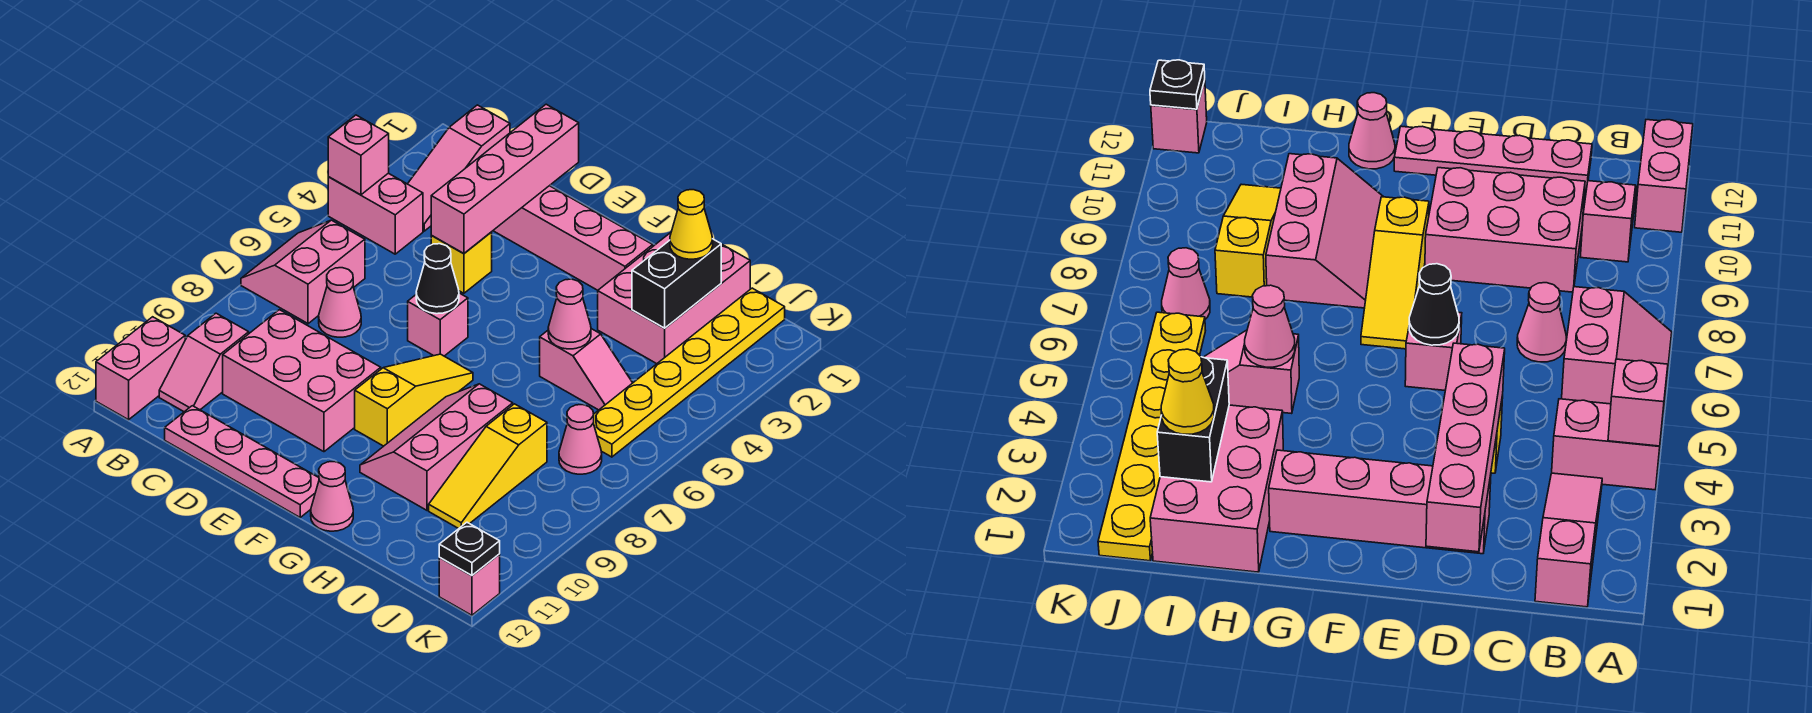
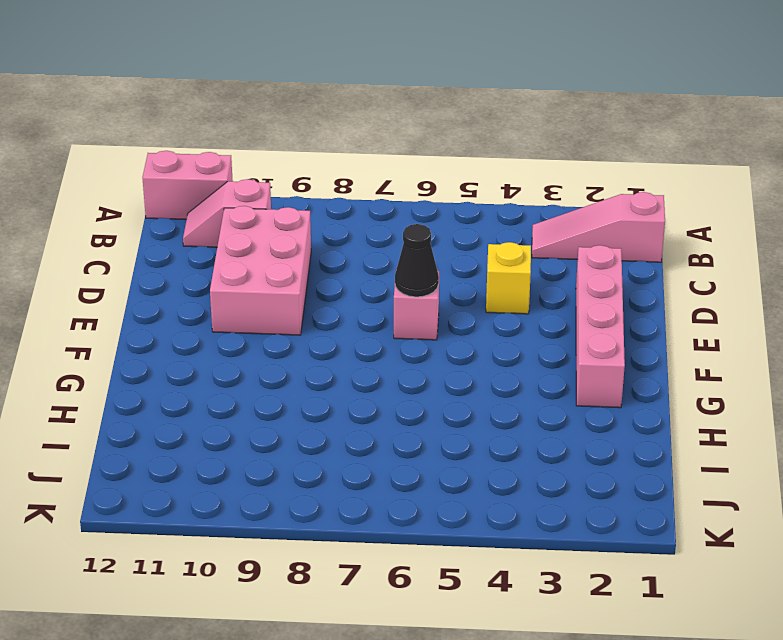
none -> pink 1x2 brick [328,173,423,254]
none -> pink 2x2 slope [241,220,365,324]
none -> pink 1x1 cone [319,268,361,337]

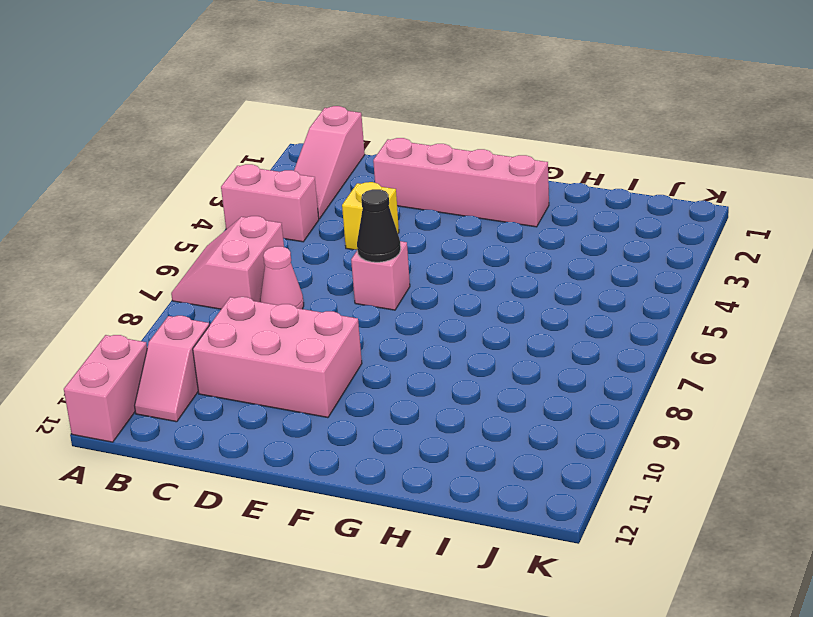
none -> pink 1x4 plate [165,406,319,517]
none -> yellow 1x3 slope [355,354,473,446]
none -> pink 2x3 slope [360,384,513,510]

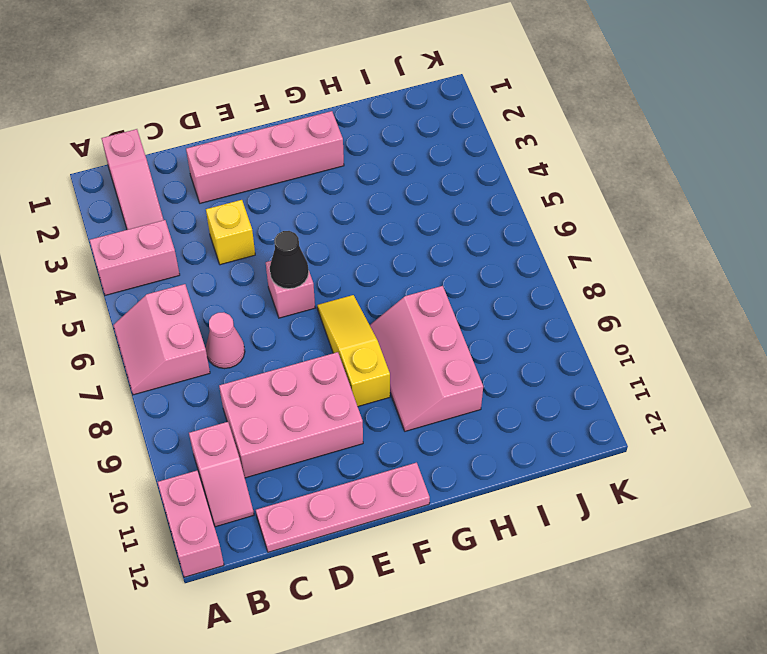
none -> pink 1x1 cone [311,462,353,531]
none -> pink 2x3 brick [598,233,750,364]
none -> pink 1x2 slope [540,329,632,410]

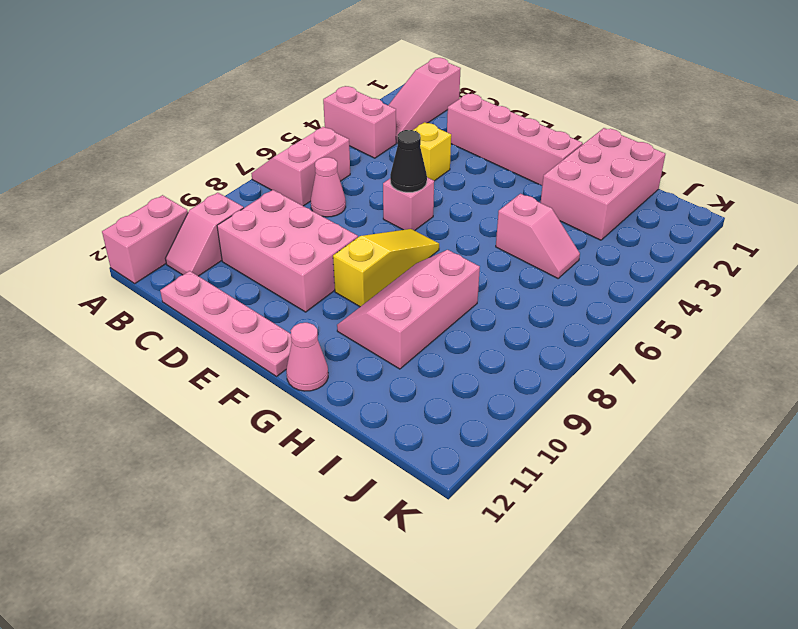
none -> yellow 1x3 slope [429,404,547,529]
none -> yellow 1x6 plate [594,288,785,457]
none -> pink 1x1 cone [559,405,602,474]

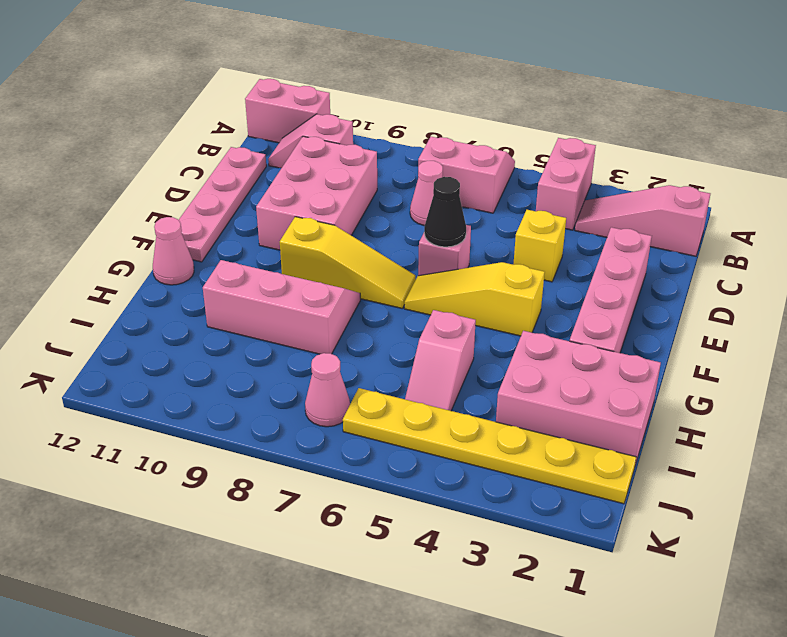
yellow 1x3 slope [404,262,545,336] -> yellow 1x3 slope moved to [429,404,547,529]
none -> pink 1x1 brick [439,554,500,615]
none -> pink 1x1 brick [328,115,389,195]
none -> pink 1x4 brick [431,104,579,254]

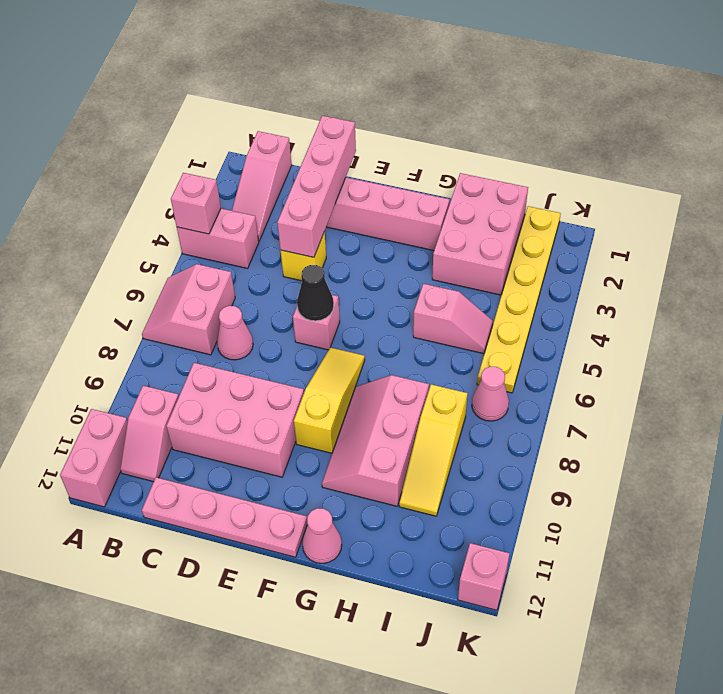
none -> pink 1x1 cone [548,279,591,349]
none -> black 1x2 brick [632,239,721,328]
none -> black 1x1 plate [439,522,500,576]

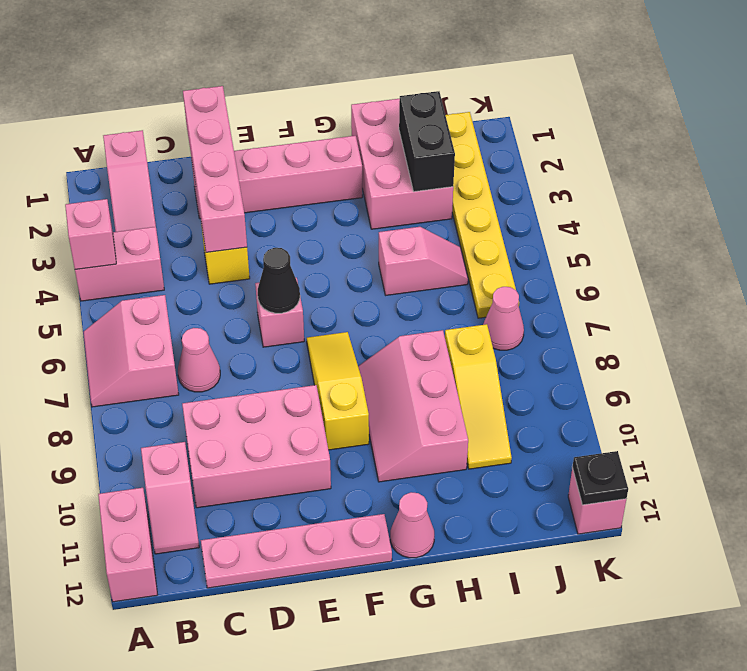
none -> pink 1x1 cone [548,279,591,349]
none -> yellow 1x1 cone [670,190,713,259]

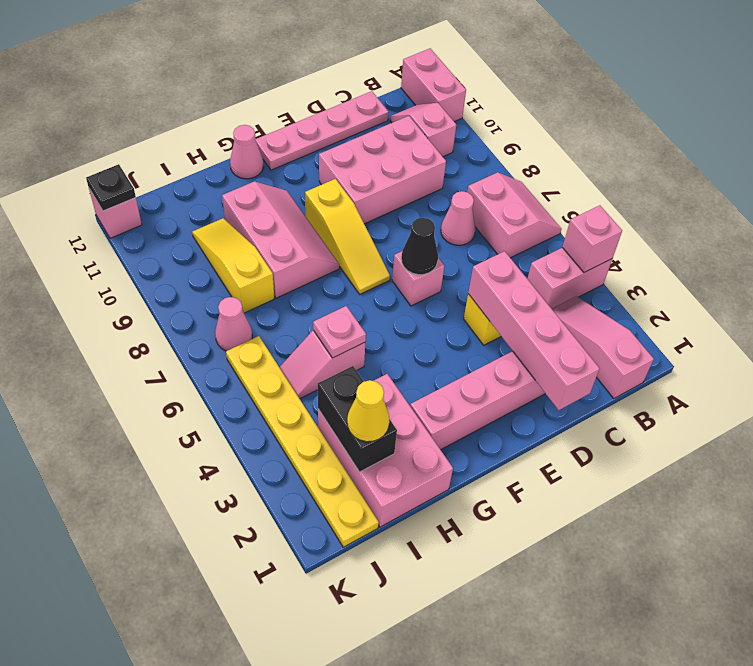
pink 1x1 plate [313,306,366,358] -> pink 1x1 cone [548,279,591,349]

